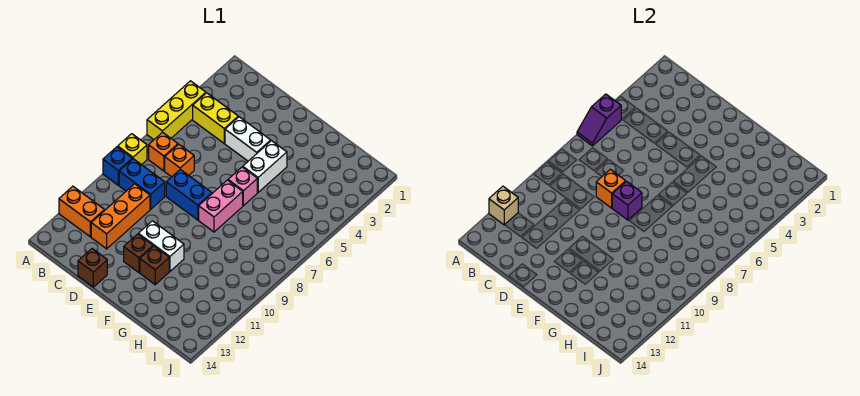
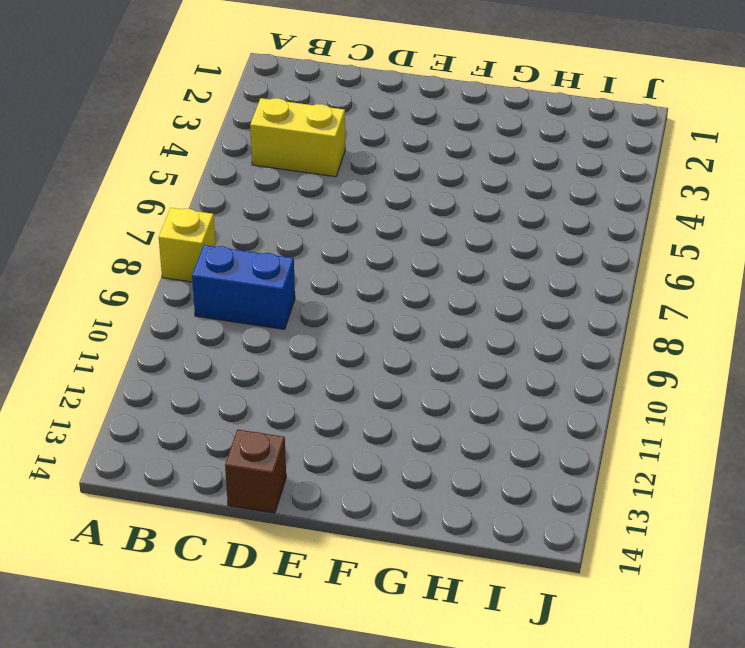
none -> yellow 1x3 brick [147,81,206,140]
none -> blue 1x1 brick [103,147,132,185]
none -> orange 1x2 brick [59,186,104,237]

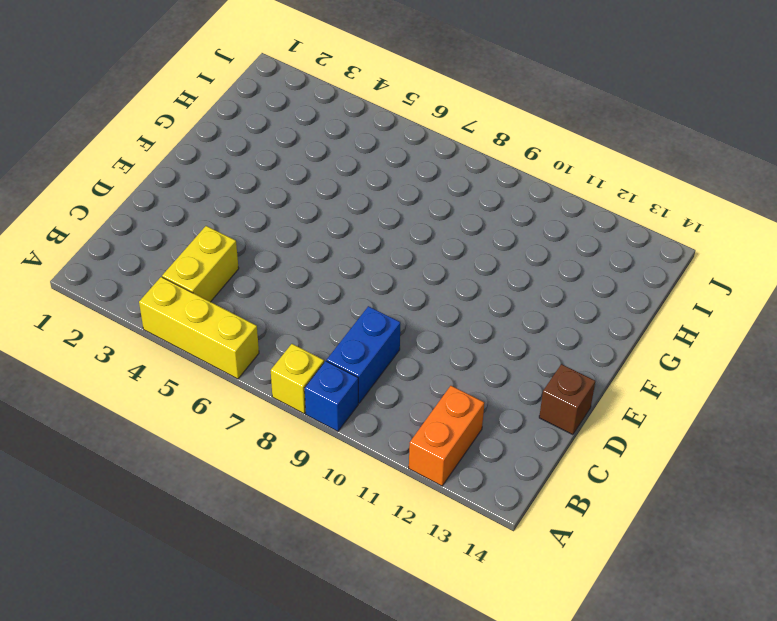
none -> orange 1x1 brick [149,132,178,171]
none -> orange 1x1 brick [165,144,194,177]
none -> orange 1x3 brick [91,184,150,249]

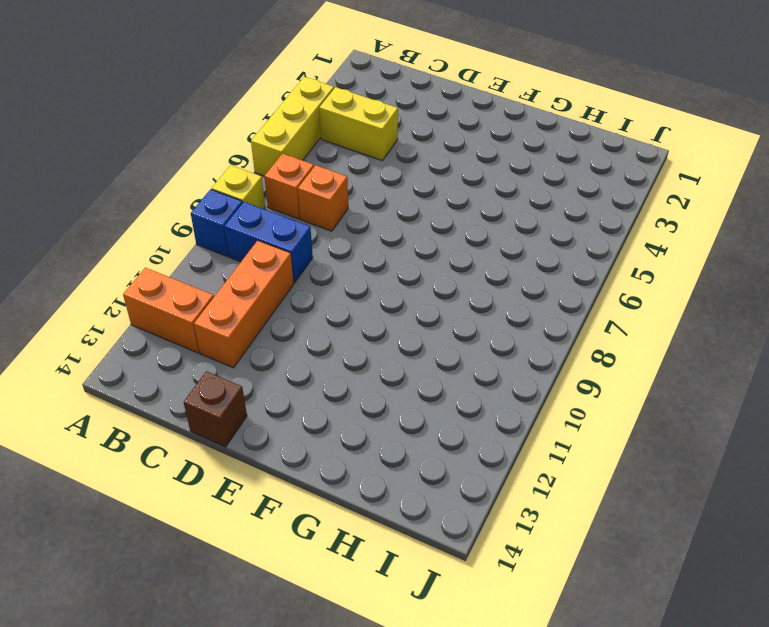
none -> white 1x2 brick [225,117,271,161]
none -> blue 1x2 brick [166,169,212,220]
none -> white 1x2 brick [138,221,184,271]

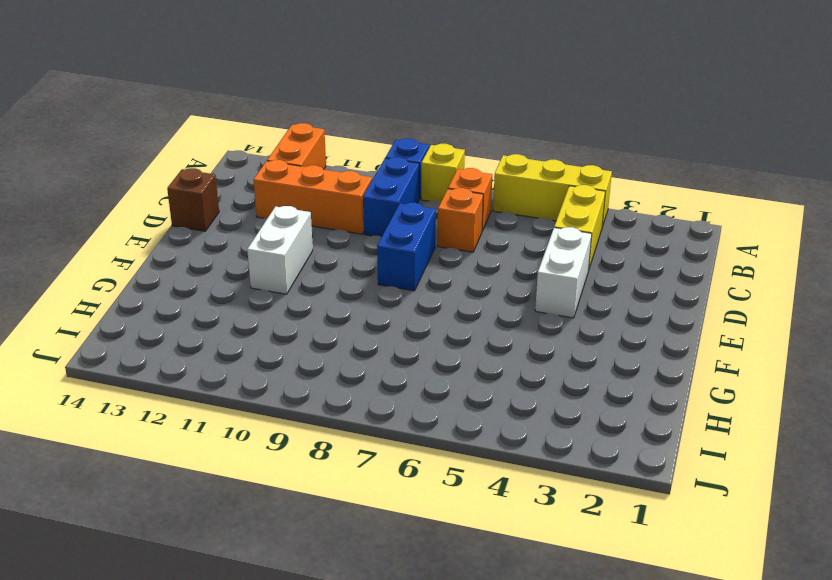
none -> brown 1x1 brick [124,234,153,273]
none -> white 1x2 brick [243,141,287,192]
none -> pink 1x1 brick [228,167,257,206]

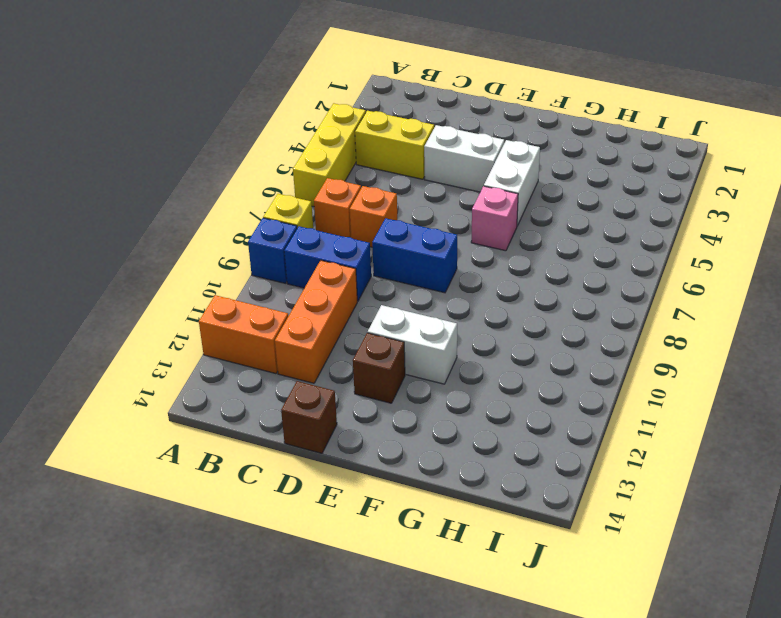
none -> pink 1x2 brick [199,180,243,232]
none -> brown 1x1 brick [140,246,169,285]
none -> purple 1x2 slope [577,94,621,146]

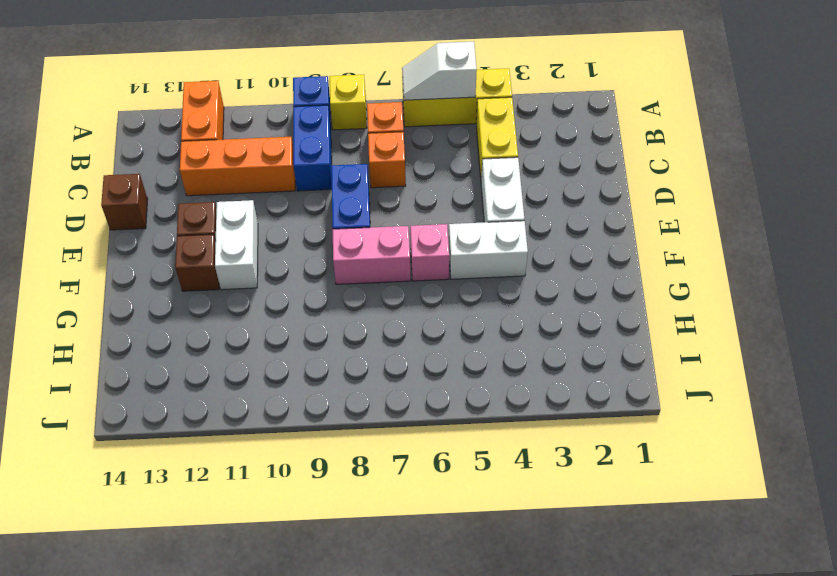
white 1x2 slope [402,41,477,100] -> purple 1x2 slope [577,94,621,146]
none -> tan 1x1 brick [489,186,518,225]
none -> orange 1x1 brick [596,169,626,208]
none -> purple 1x1 brick [612,182,642,220]

